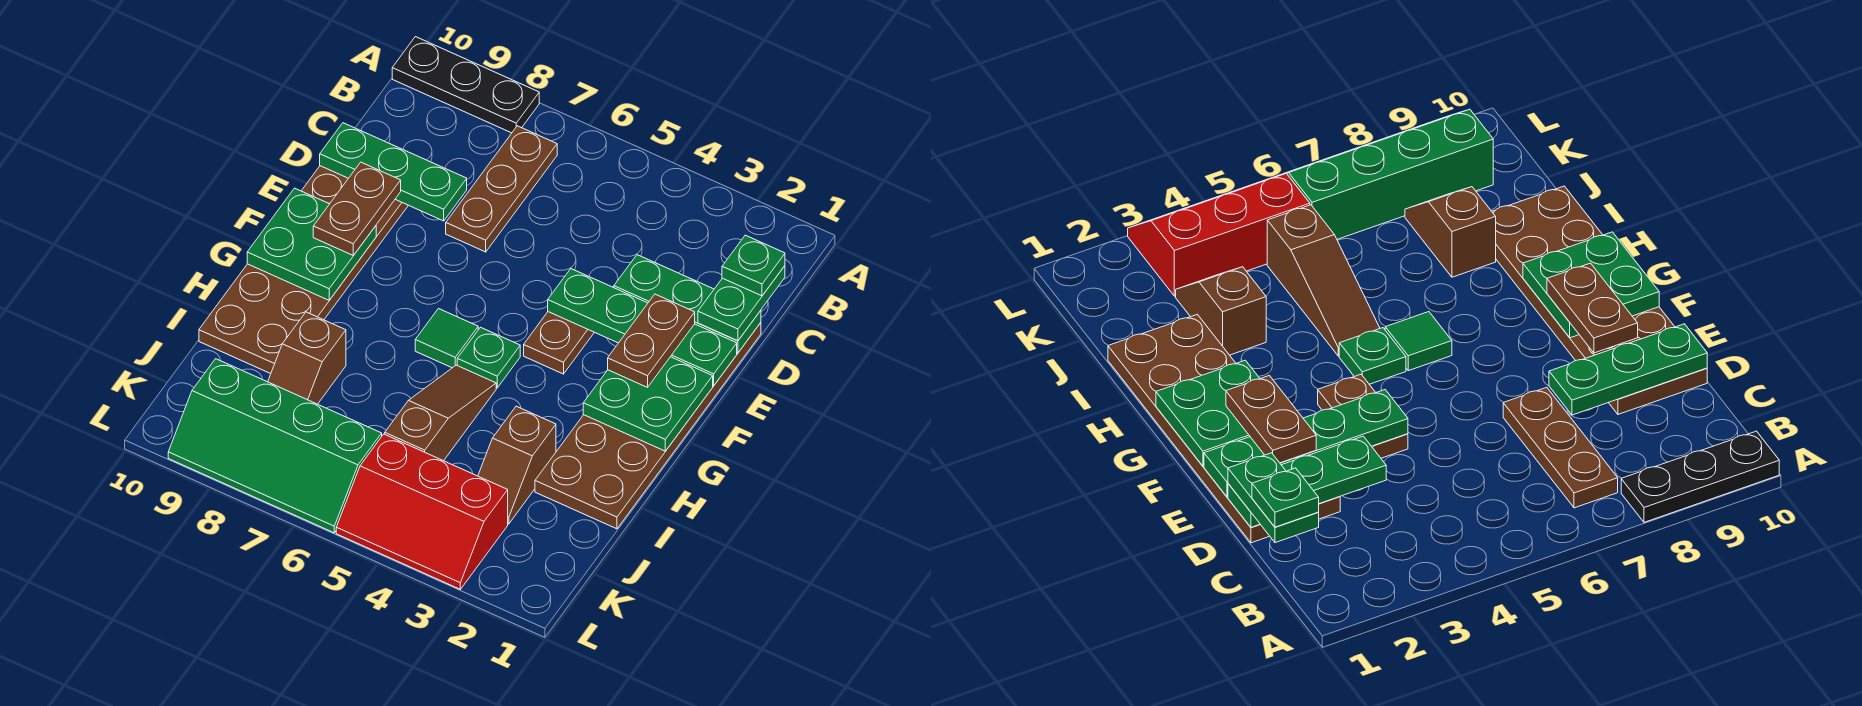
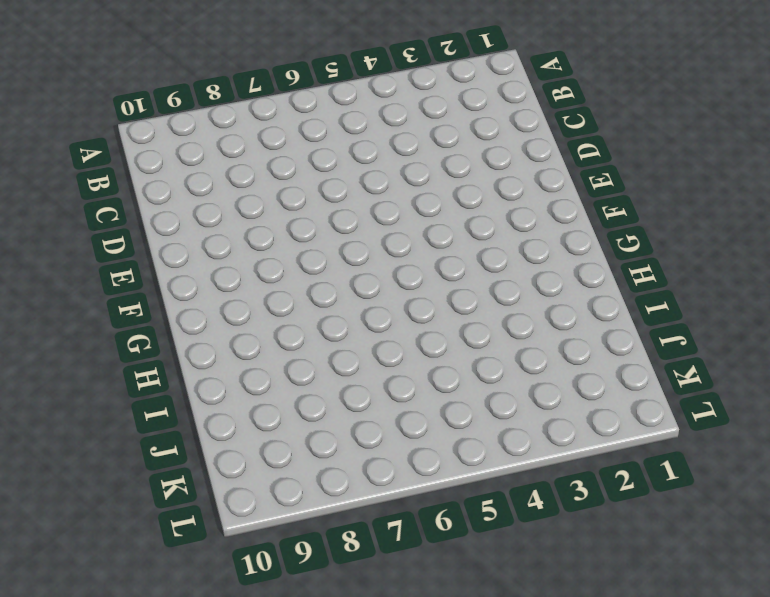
none -> black 1x3 plate [392,37,539,133]
none -> brown 1x3 plate [446,126,557,252]
none -> brown 2x6 plate [535,323,761,529]

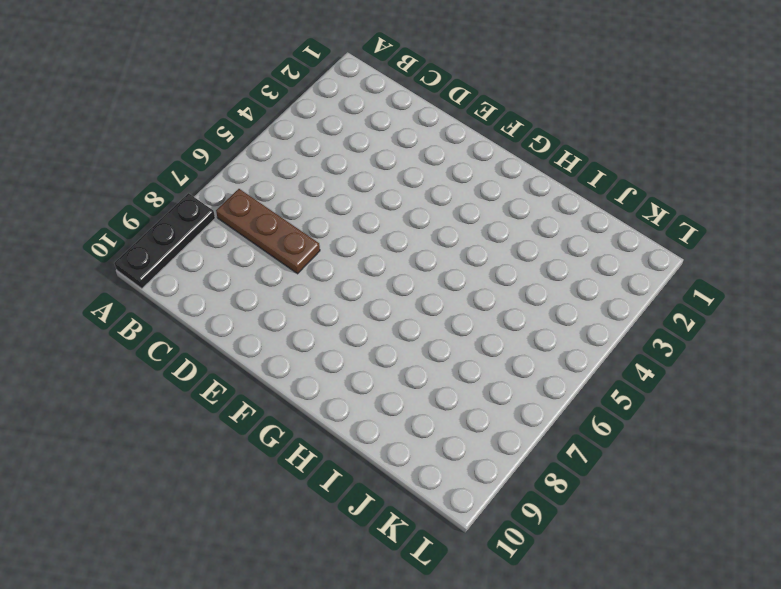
none -> brown 2x6 plate [535,323,761,529]
none -> brown 2x6 plate [199,166,408,374]
none -> brown 1x2 plate [524,312,594,374]

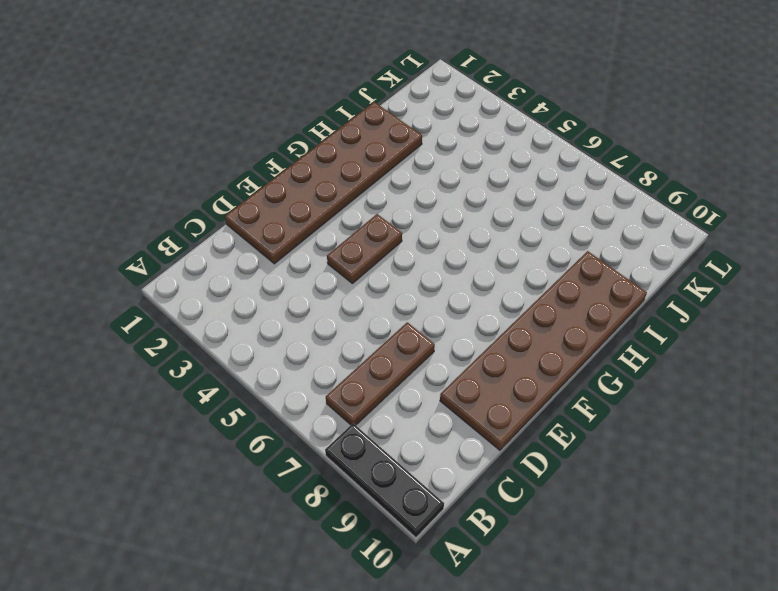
none -> green 1x1 plate [457,327,520,388]
none -> green 1x1 tile [415,309,478,368]
none -> brown 1x3 slope [385,365,496,461]

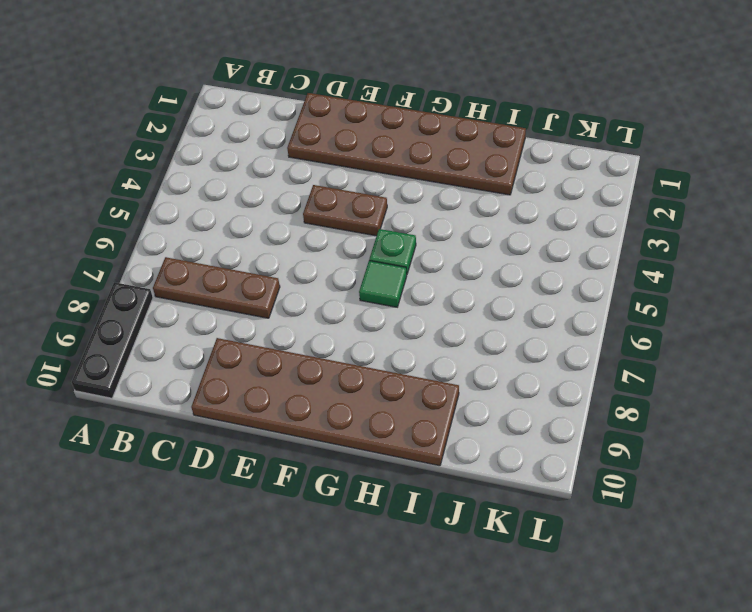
none -> brown 1x3 slope [385,365,496,461]
none -> brown 1x2 slope [478,406,556,524]
none -> brown 1x2 slope [268,312,346,404]

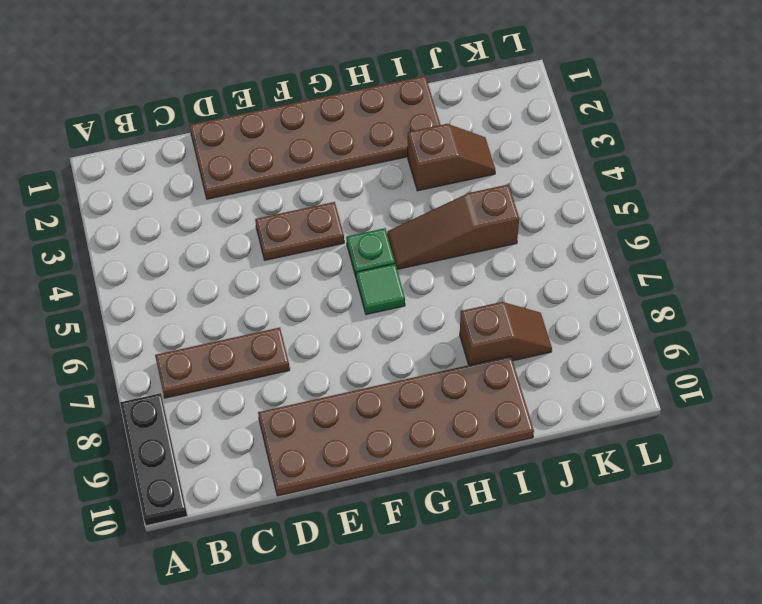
none -> red 2x3 slope [336,434,508,589]
none -> green 2x4 slope [168,359,382,533]
none -> green 1x3 plate [614,255,761,353]

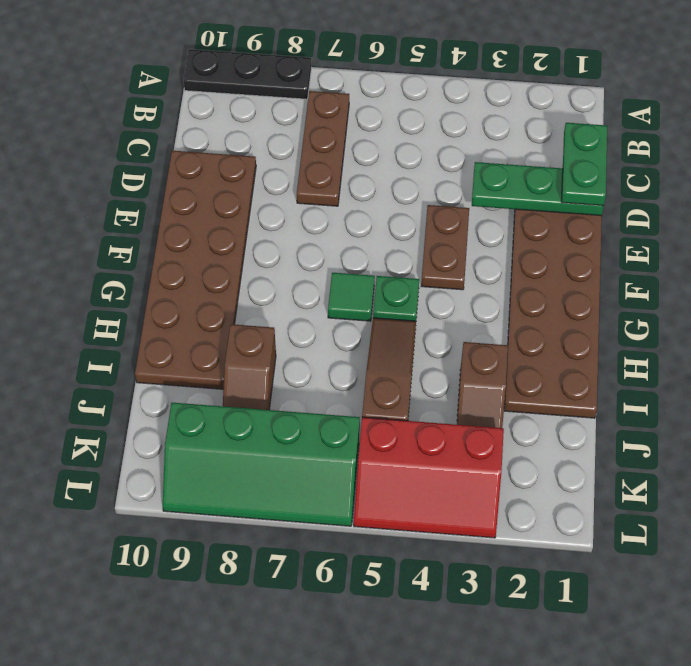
none -> green 1x3 plate [320,123,467,221]
none -> green 1x4 plate [548,269,737,386]
none -> green 2x2 plate [583,357,713,451]

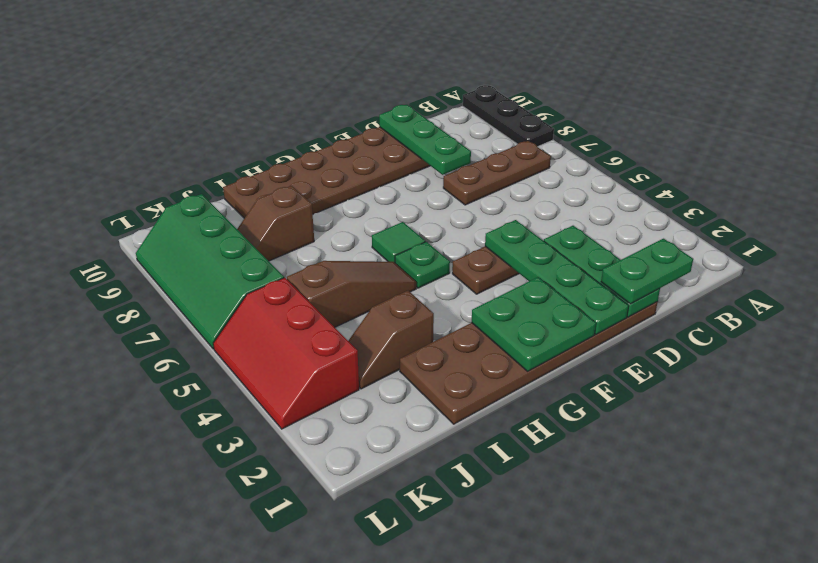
none -> green 2x2 plate [247,188,376,300]
none -> brown 1x2 plate [608,294,695,387]
none -> brown 1x2 plate [313,162,401,255]

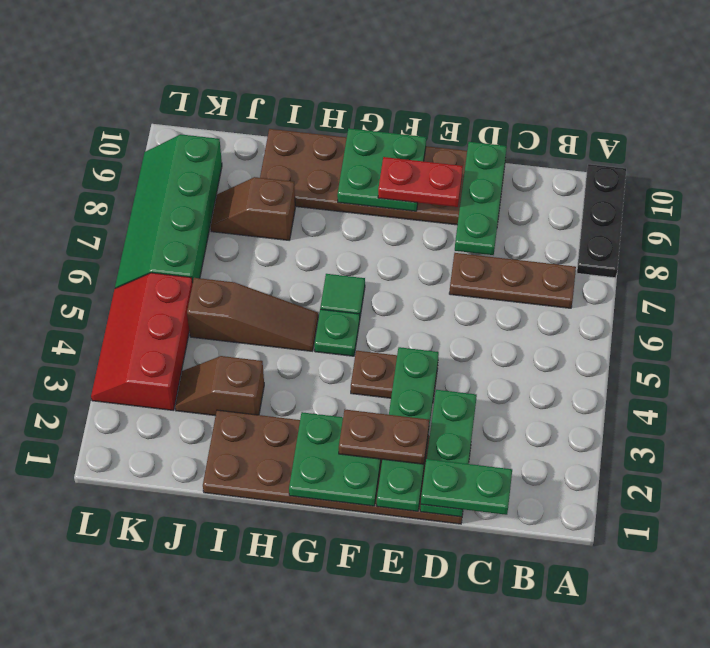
red 1x2 plate [378,157,463,207] -> brown 1x2 plate [313,162,401,255]
none -> green 1x1 plate [722,235,785,296]

